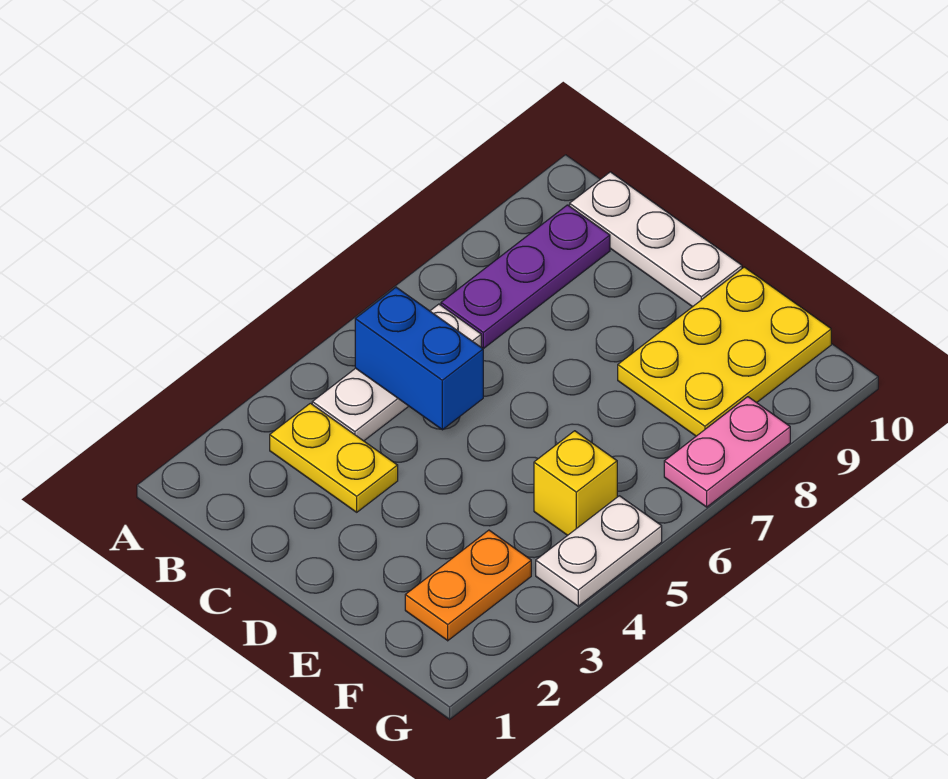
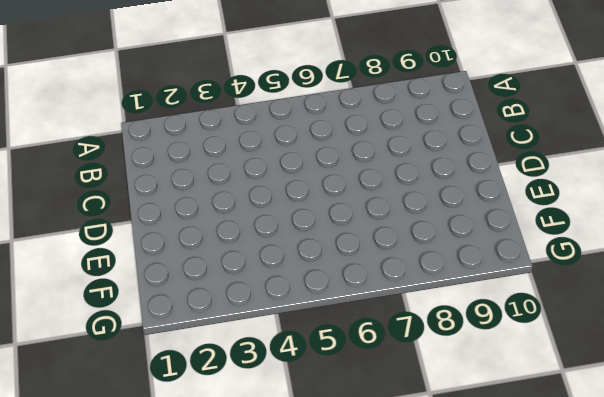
none -> yellow 1x2 plate [270,403,398,512]
none -> white 1x3 plate [312,304,481,441]

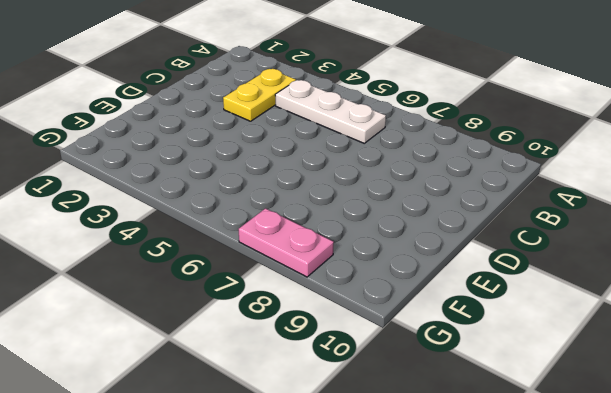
none -> purple 1x3 plate [441,205,610,348]
none -> white 1x3 plate [570,172,742,307]

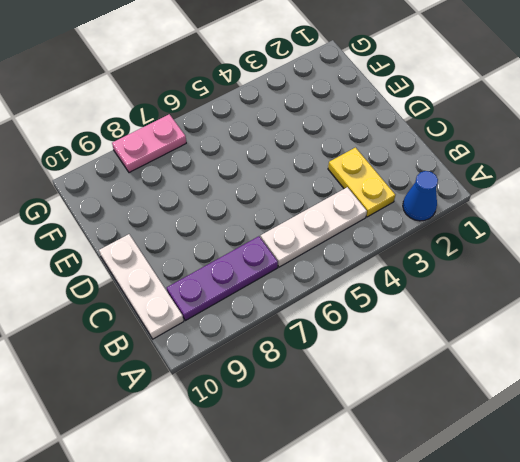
blue 1x1 cone [403,171,438,221] -> none
none -> yellow 2x3 plate [618,267,831,436]
none -> orange 1x2 plate [405,530,531,641]

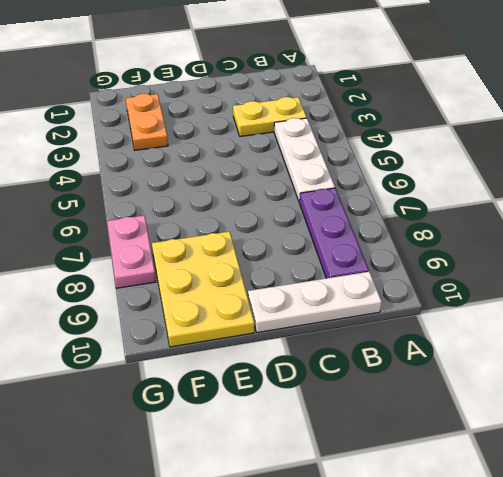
none -> yellow 1x1 brick [534,431,617,535]
none -> white 1x2 plate [536,496,662,606]

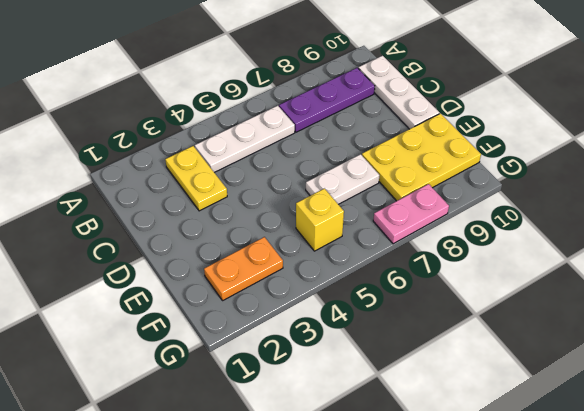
white 1x2 plate [306,154,379,204] -> white 1x2 plate moved to [536,496,662,606]
none -> blue 1x2 brick [355,287,483,430]

